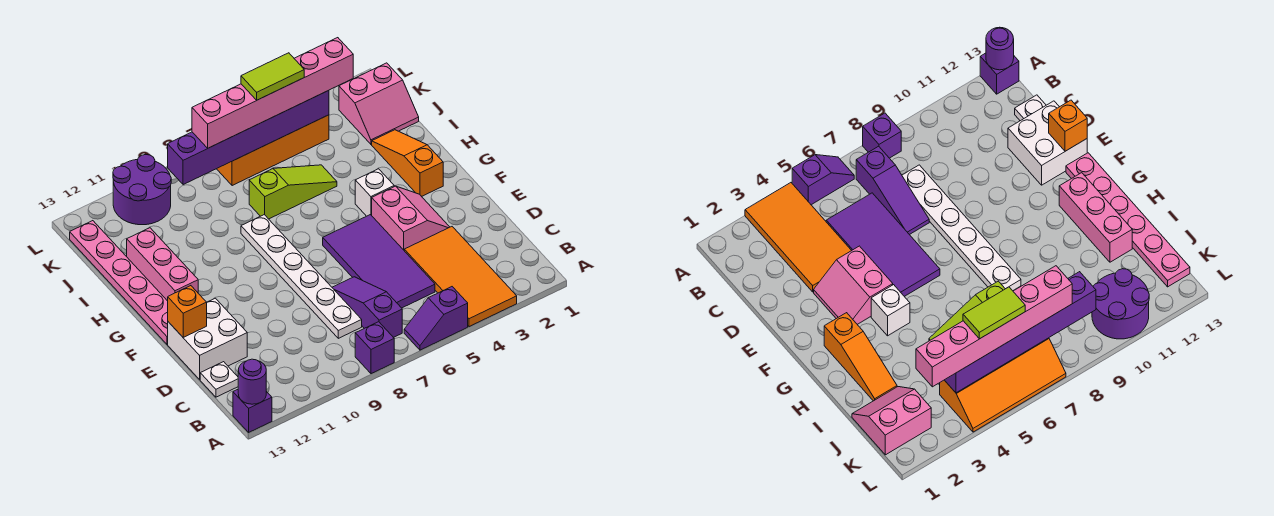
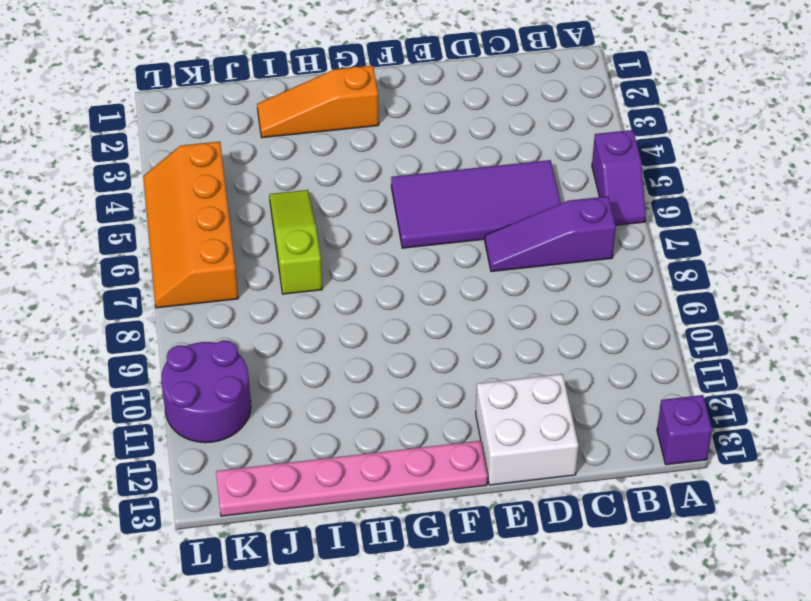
none -> orange 2x4 tile [404,227,517,327]
none -> purple 1x1 brick [355,322,394,374]
none -> white 1x6 plate [241,215,362,338]

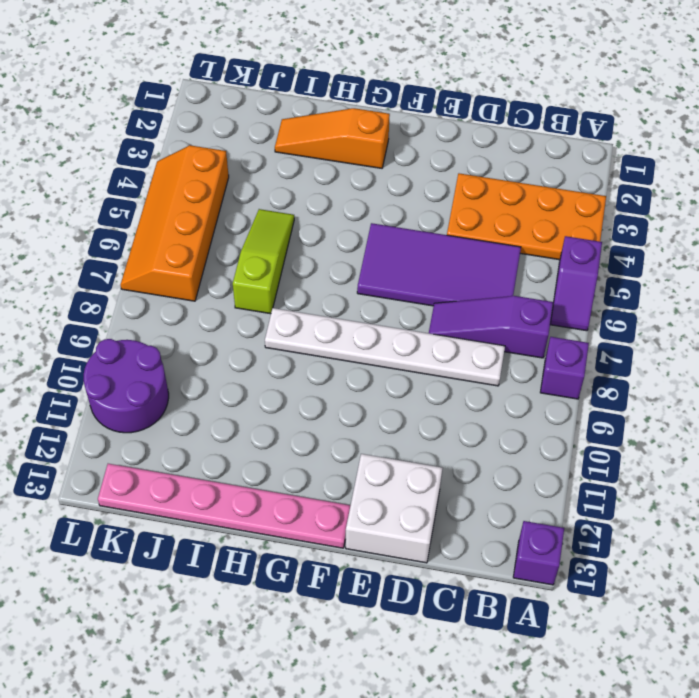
orange 2x4 plate [447,173,606,260] -> orange 2x4 tile [404,227,517,327]
none -> white 1x1 plate [200,362,238,397]
none -> pink 2x2 slope [372,186,449,250]
none -> white 1x1 brick [355,169,394,216]

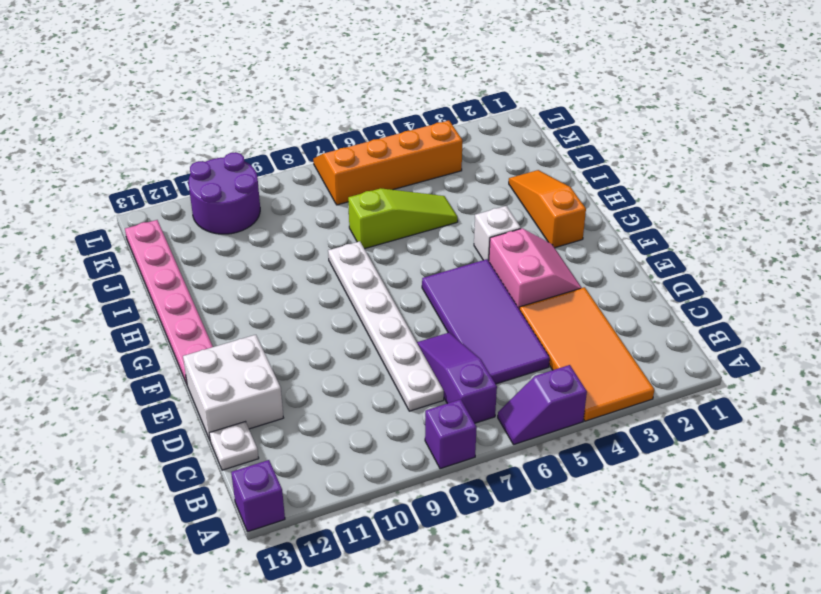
none -> pink 1x3 brick [127,228,198,301]
none -> pink 2x2 slope [339,63,419,144]
none -> purple 1x1 round brick [238,359,266,404]

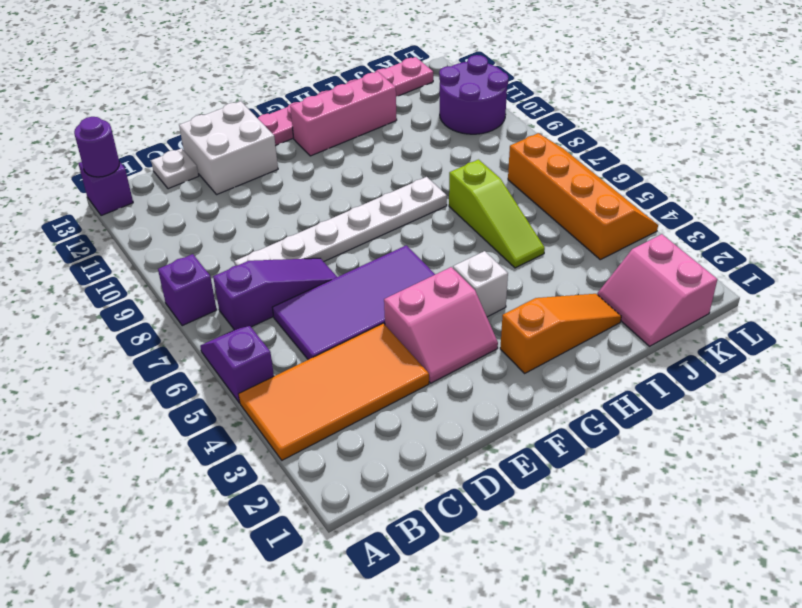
none -> orange 1x1 brick [168,286,207,337]
none -> purple 1x6 brick [168,90,329,185]
none -> pink 1x6 brick [192,38,353,148]

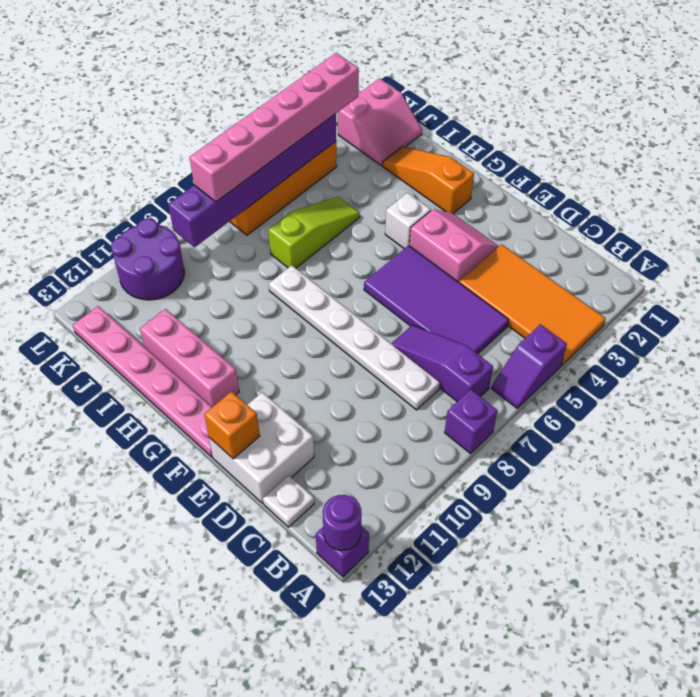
none -> lime 1x2 tile [241,53,304,100]

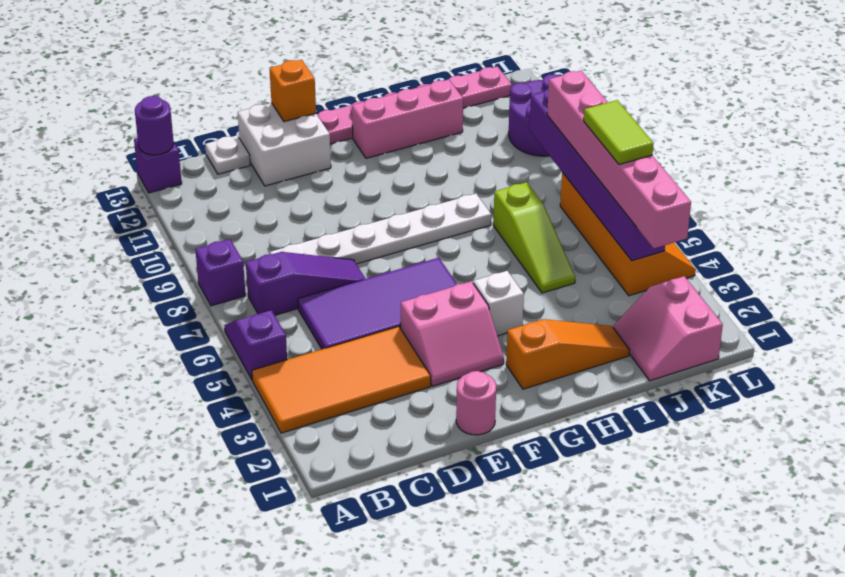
pink 1x1 round brick [456,371,496,435] -> none

